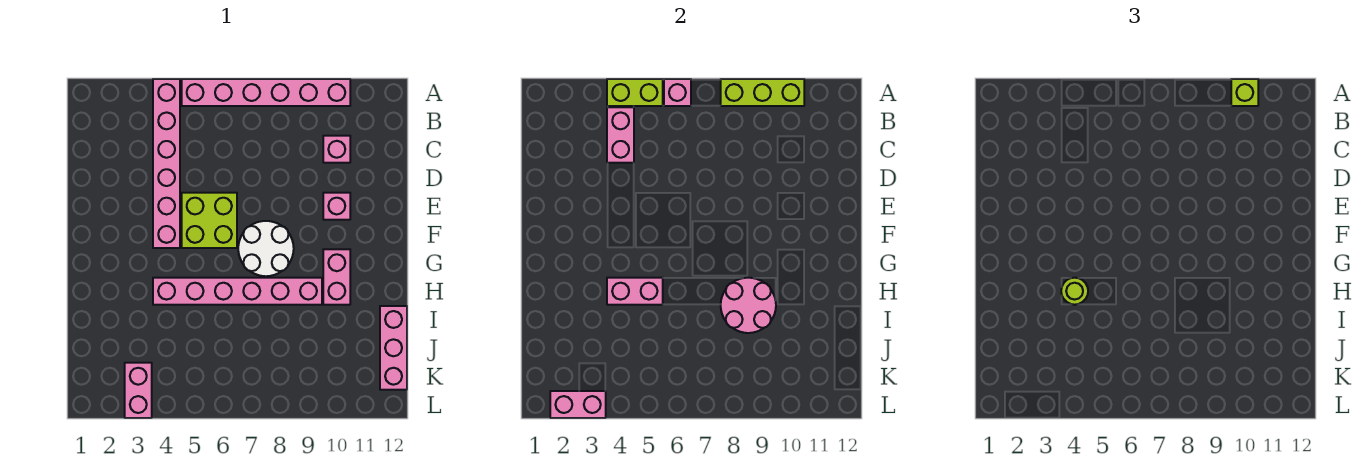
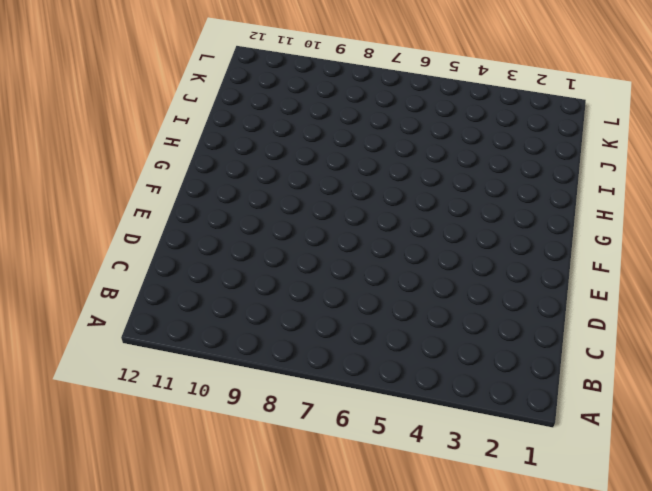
none -> pink 1x6 brick [153,79,180,248]
none -> pink 1x6 brick [182,79,350,106]
none -> pink 1x1 brick [323,136,350,163]

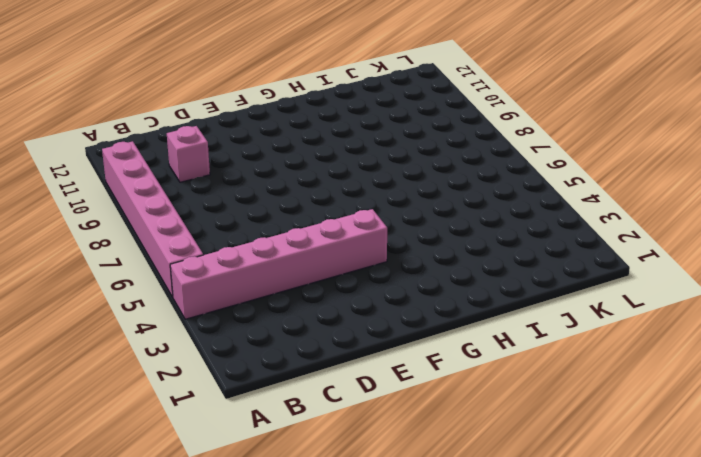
none -> lime 2x2 brick [182,193,237,248]
none -> pink 1x1 brick [323,193,350,220]
none -> white 2x2 round brick [238,221,294,276]

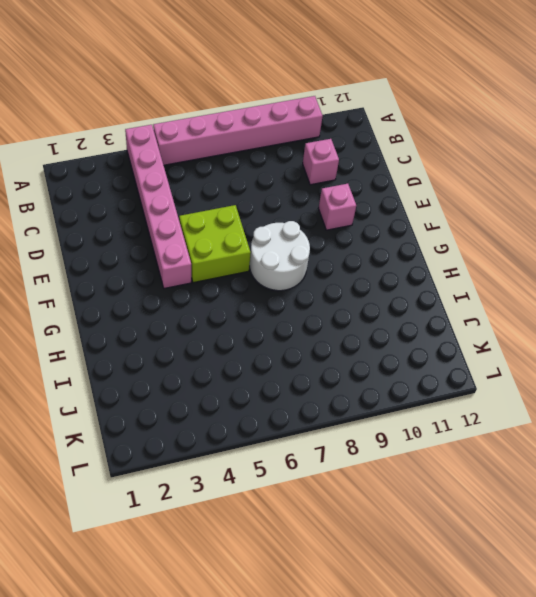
none -> pink 1x2 brick [323,249,350,305]
none -> pink 1x6 brick [153,278,322,305]
none -> pink 1x3 brick [380,306,407,390]

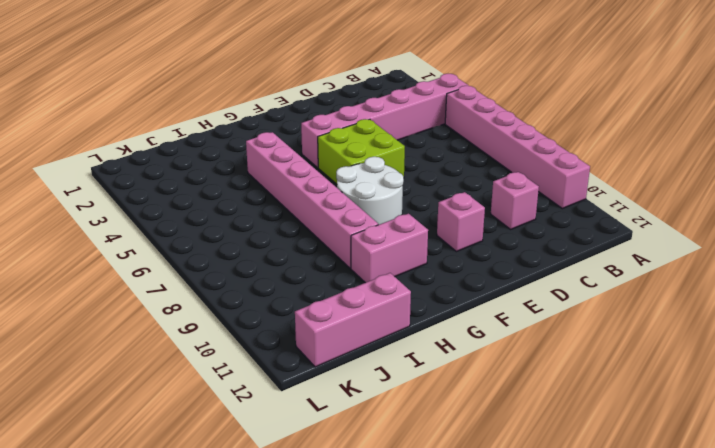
none -> pink 1x2 brick [125,363,152,418]
none -> lime 1x2 brick [607,79,663,106]
none -> pink 1x1 brick [664,79,691,106]

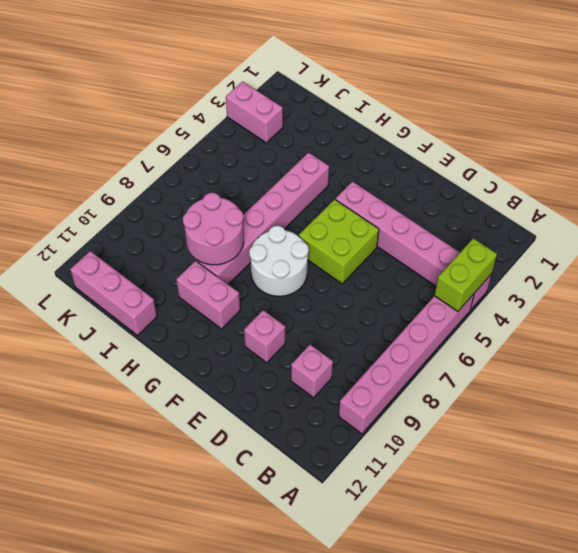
none -> pink 1x1 brick [664,79,691,106]
none -> lime 1x3 brick [721,79,804,106]
none -> pink 1x2 brick [607,107,634,163]

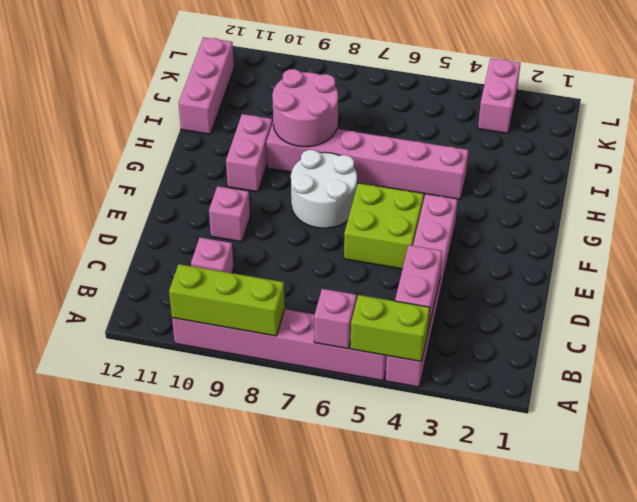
none -> pink 1x2 brick [607,278,663,305]
none -> pink 1x2 brick [550,391,606,418]
none -> lime 1x1 brick [1231,79,1258,106]

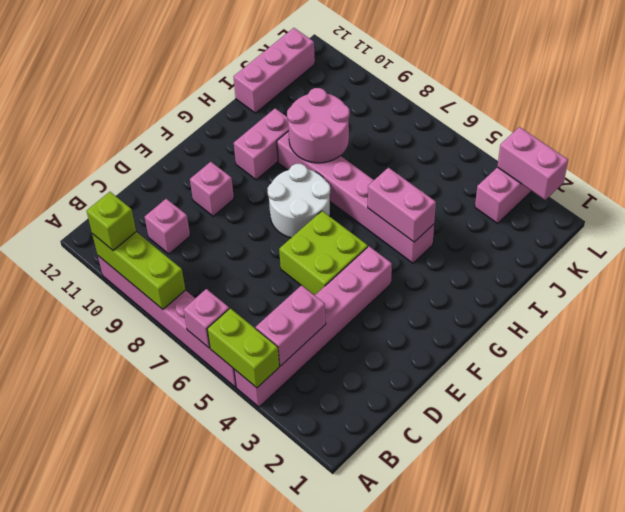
none -> lime 1x1 round brick [1061,278,1088,305]

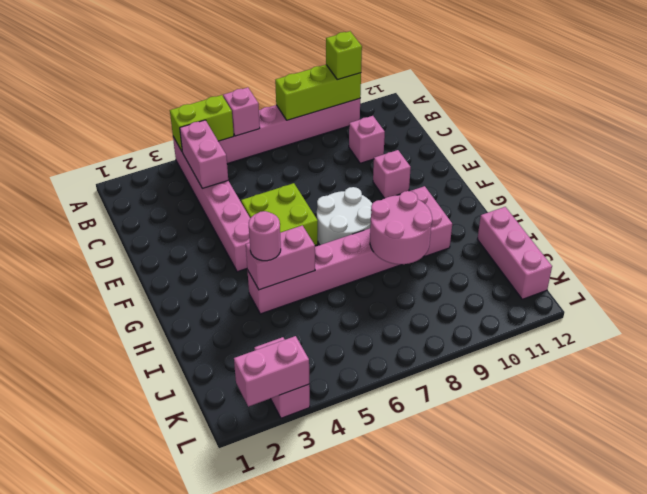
pink 1x1 round brick [249,211,281,261] -> lime 1x1 round brick [1061,278,1088,305]

